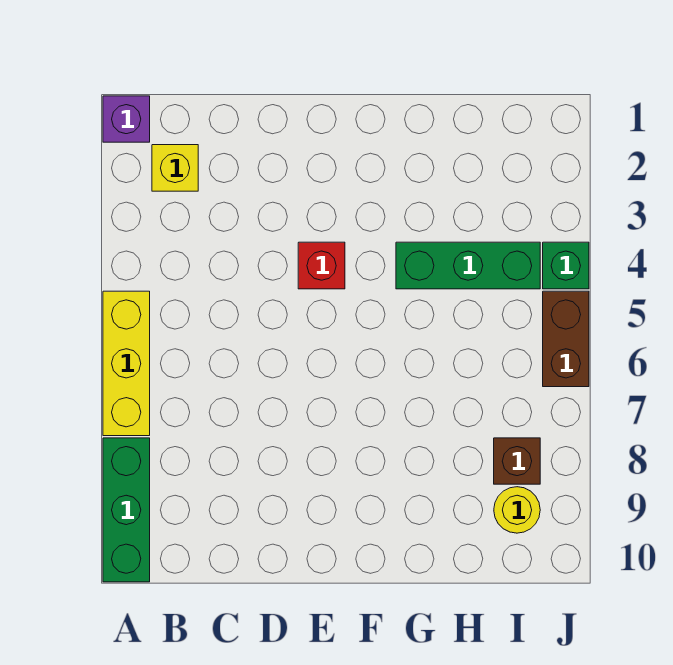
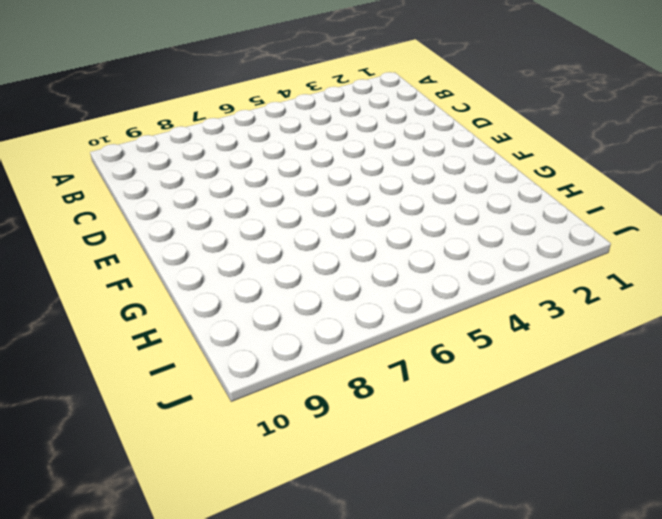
none -> purple 1x1 brick [103,96,150,142]
none -> yellow 1x3 brick [103,291,150,436]

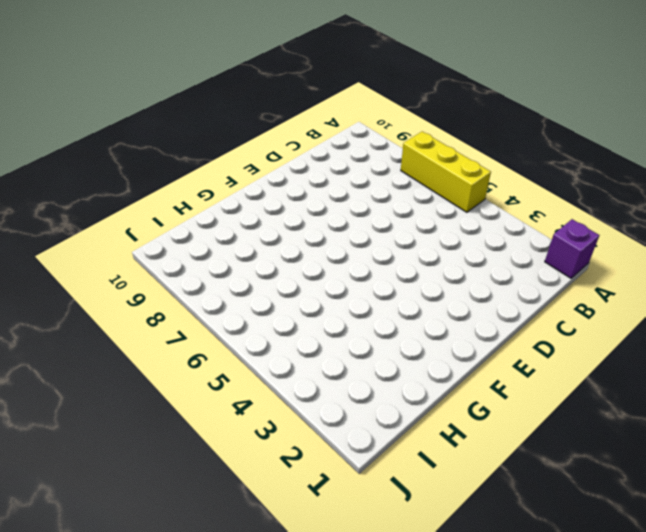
none -> green 1x3 brick [103,438,150,582]
none -> yellow 1x1 brick [152,145,198,191]

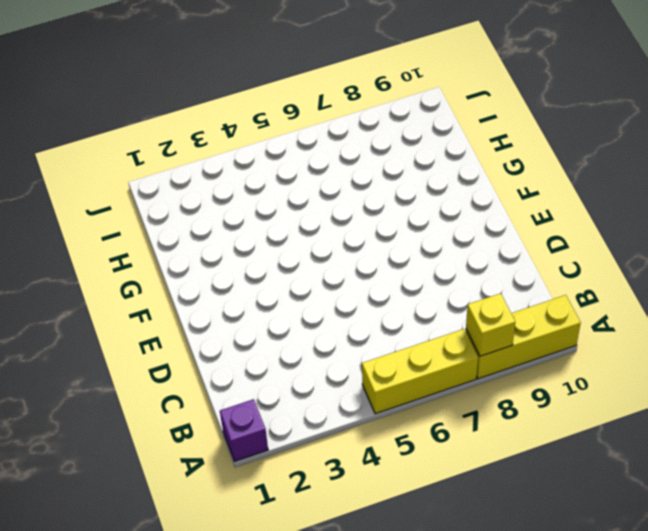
yellow 1x3 brick [466,295,581,379] -> green 1x3 brick [103,438,150,582]
yellow 1x1 brick [466,293,515,356] -> yellow 1x1 brick moved to [152,145,198,191]
none -> red 1x1 brick [298,242,345,289]
none -> green 1x3 brick [396,242,540,289]

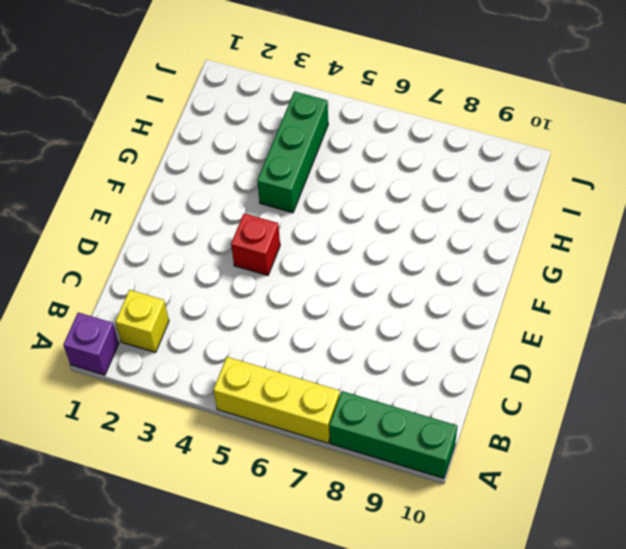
none -> brown 1x1 brick [494,438,540,484]
none -> yellow 1x1 round brick [494,487,540,533]

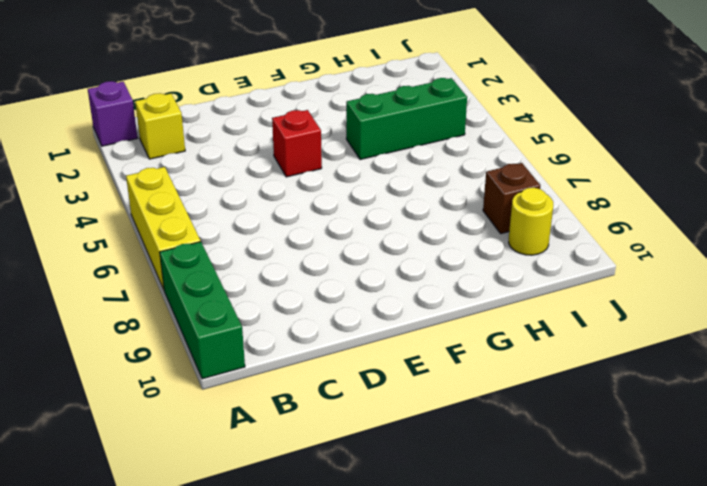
none -> green 1x1 brick [543,242,589,289]
none -> brown 1x2 brick [543,291,589,387]

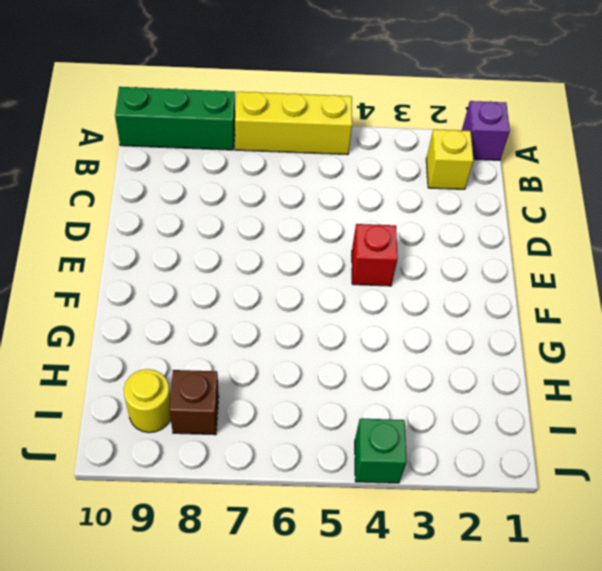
none -> green 1x3 brick [396,242,540,289]
none -> brown 1x2 brick [543,291,589,387]

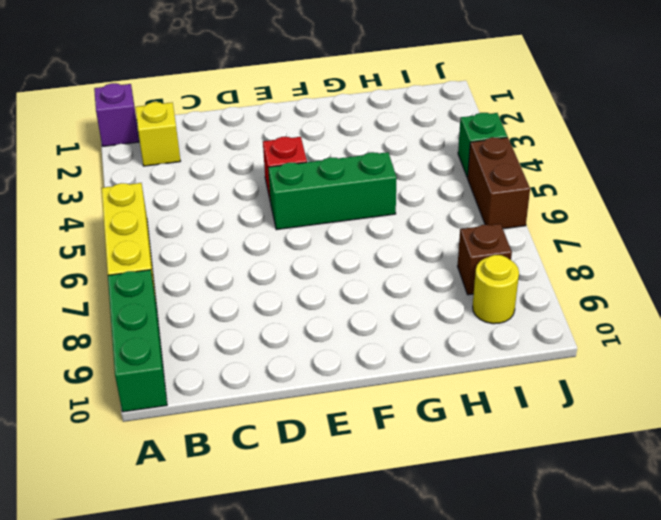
green 1x3 brick [268,152,397,230] -> green 1x3 brick moved to [396,242,540,289]

